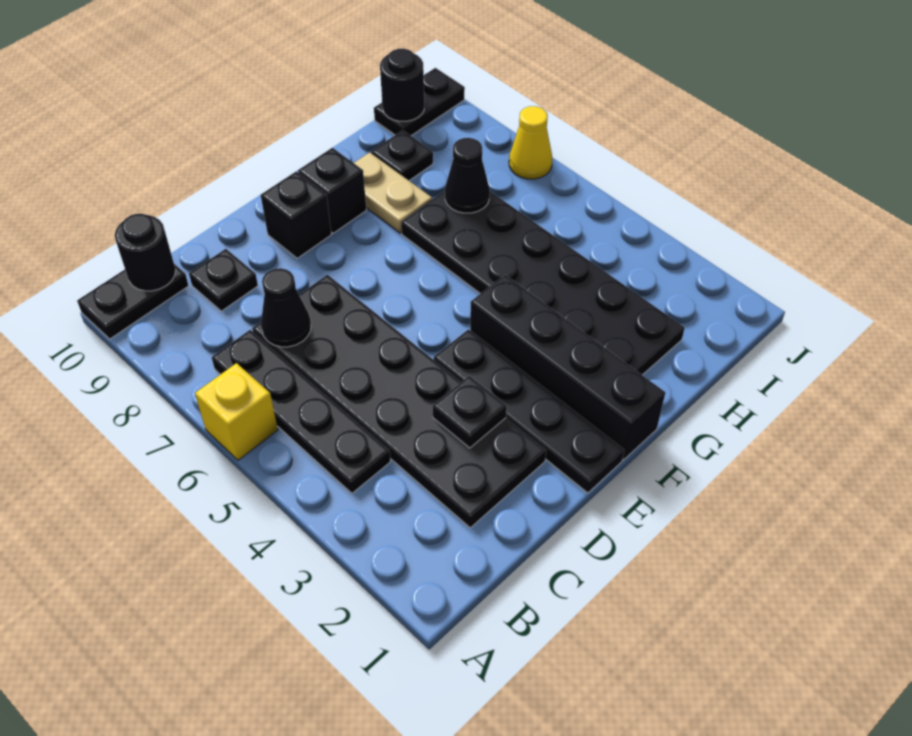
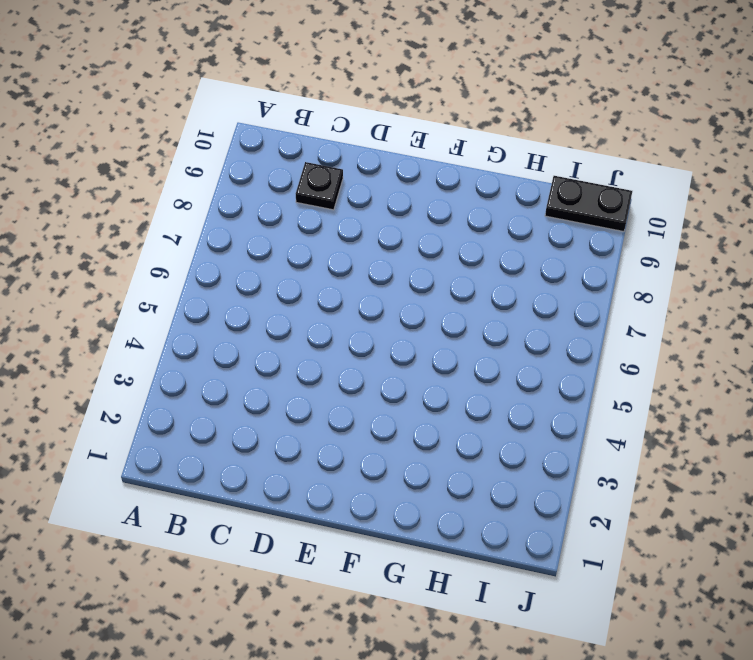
none -> yellow 1x1 brick [195,363,278,460]
none -> black 1x2 plate [77,264,189,339]
none -> black 1x4 plate [212,330,390,493]

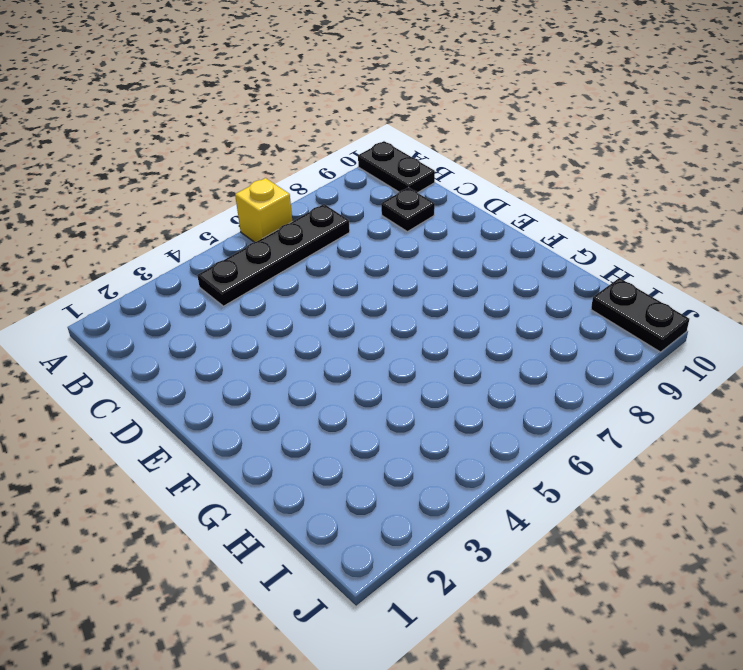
none -> black 2x6 plate [252,275,546,528]
none -> black 1x4 plate [434,329,624,493]
none -> black 1x1 brick [261,172,331,258]

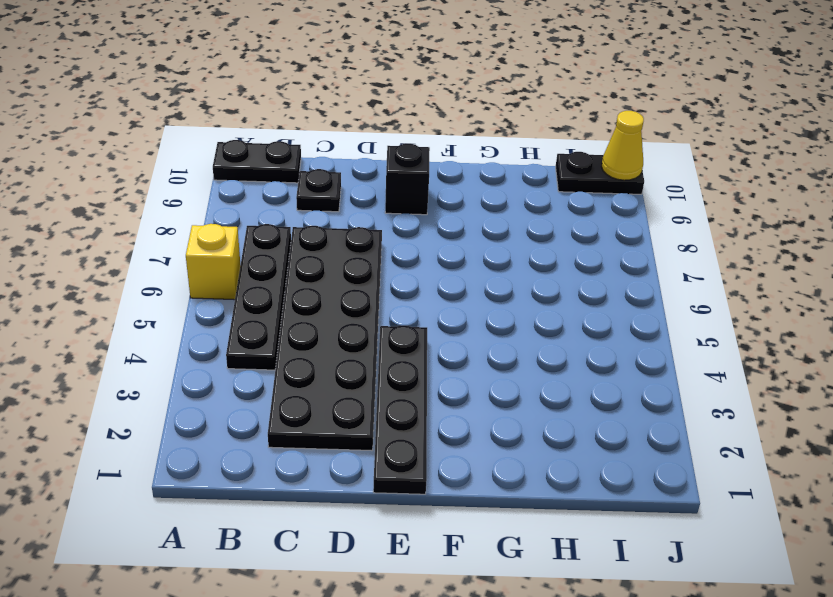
yellow 1x1 cone [602,111,644,180] -> yellow 1x1 cone moved to [509,106,552,179]
none -> black 1x4 brick [470,275,665,460]
none -> black 1x1 brick [298,148,366,233]
none -> black 2x6 plate [401,191,685,375]

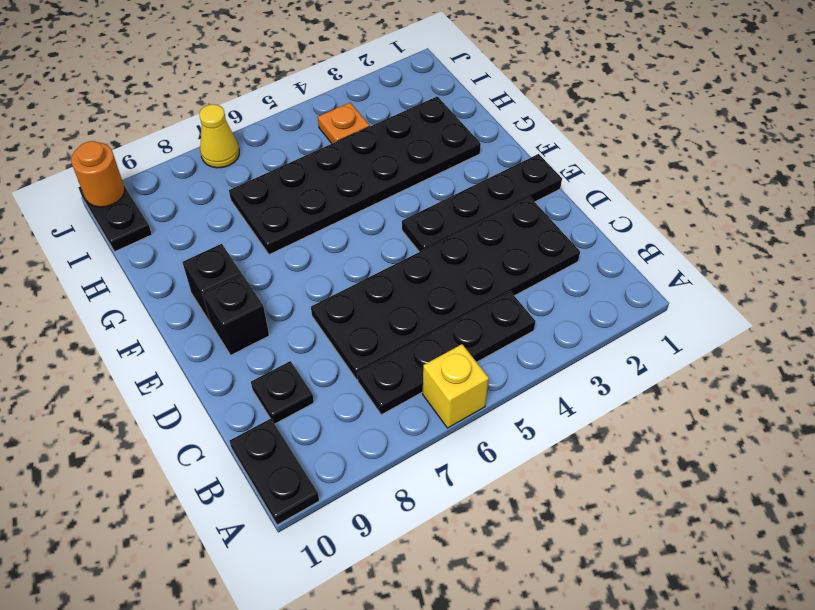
orange 1x1 plate [318,103,370,143] -> none
orange 1x1 round brick [71,141,125,207] -> none
none -> black 1x4 brick [470,275,665,460]
none -> tan 1x2 plate [354,152,432,233]
none -> black 1x1 plate [371,130,433,181]

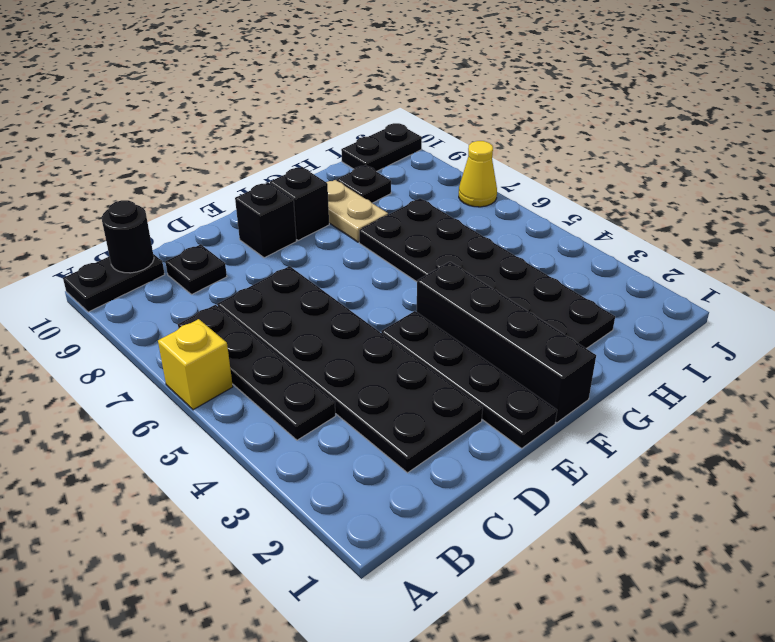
none -> black 1x1 cone [261,268,311,347]
none -> black 1x1 plate [433,376,507,448]
none -> black 1x1 cone [445,138,490,213]

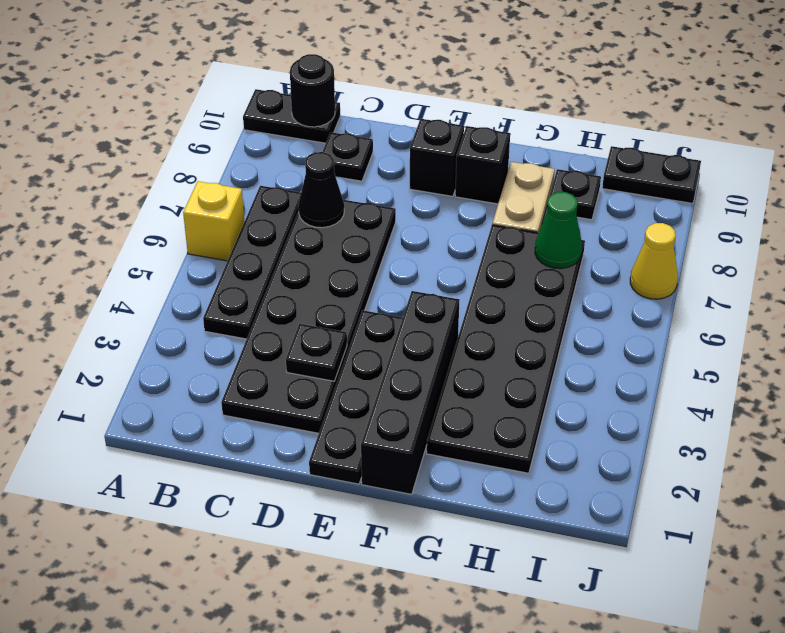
green 1x1 cone [535,192,582,269] -> black 1x1 cone [445,138,490,213]
none -> black 1x1 round brick [380,49,424,121]

